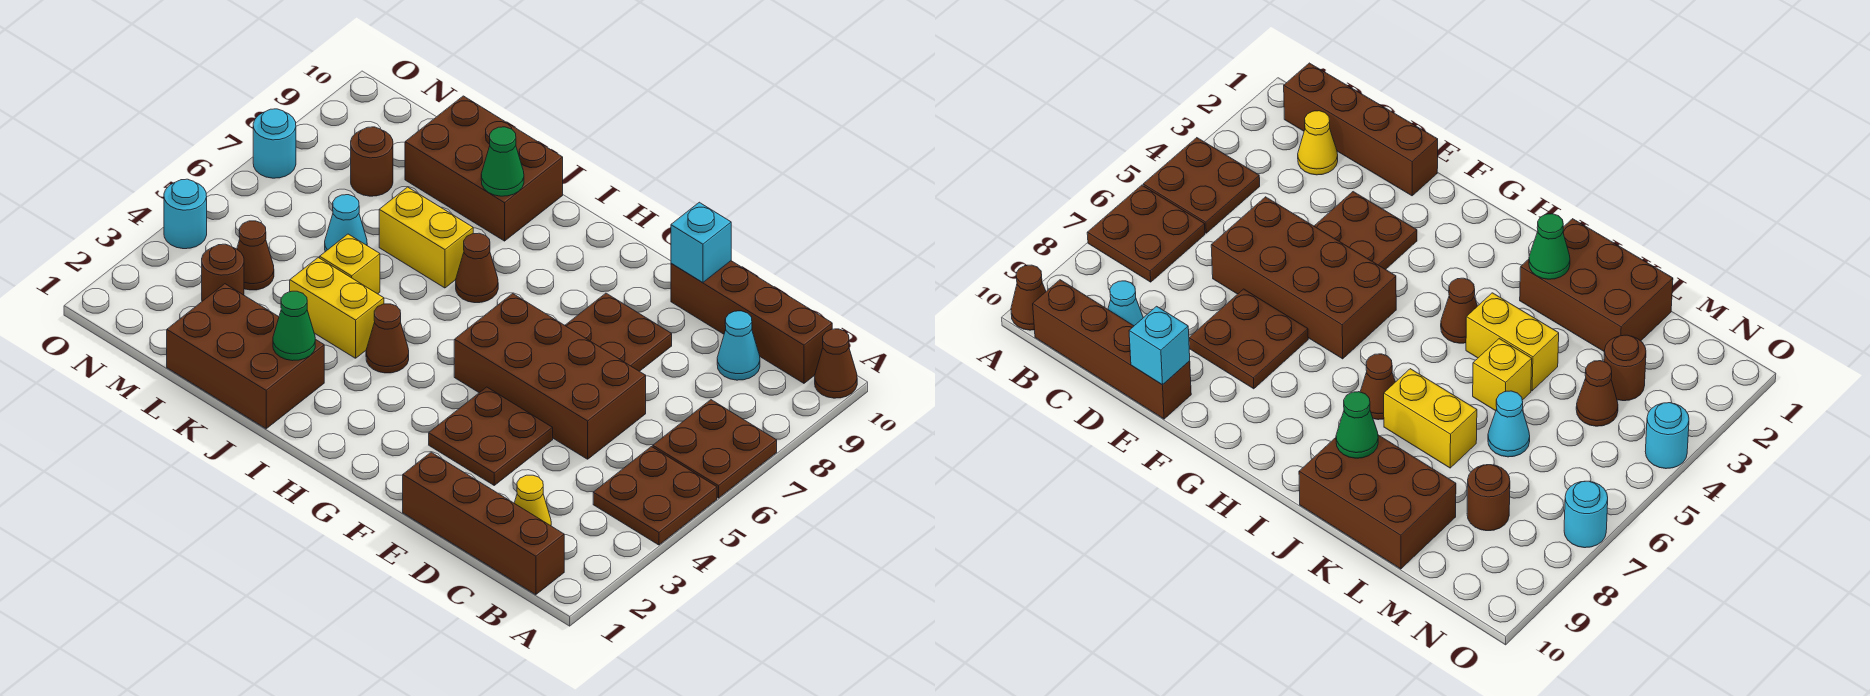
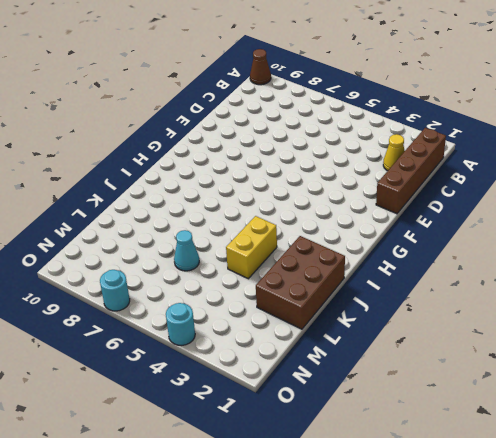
none -> brown 2x2 plate [593,447,717,545]
none -> brown 2x2 plate [653,400,777,498]
none -> brown 1x4 brick [671,261,832,383]

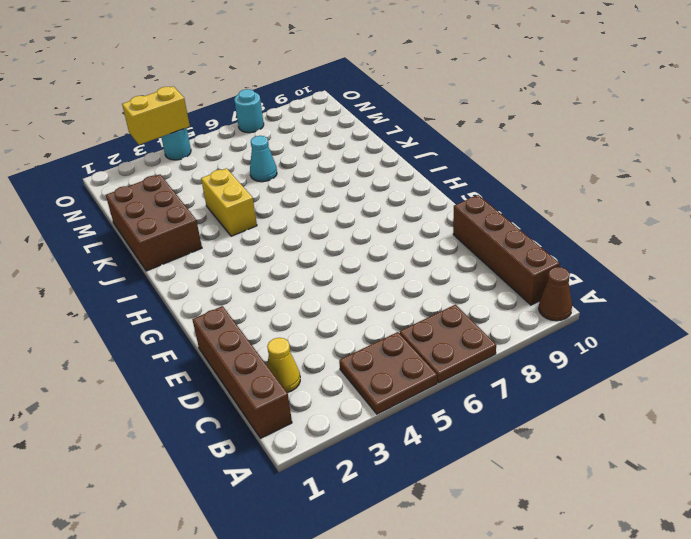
yellow 1x2 brick [122,86,190,145] -> yellow 1x2 brick turned to [379,187,473,288]
none -> cyan 1x1 cone [717,311,760,380]
none -> brown 2x4 brick [454,294,646,459]
none -> brown 2x2 plate [429,387,553,485]

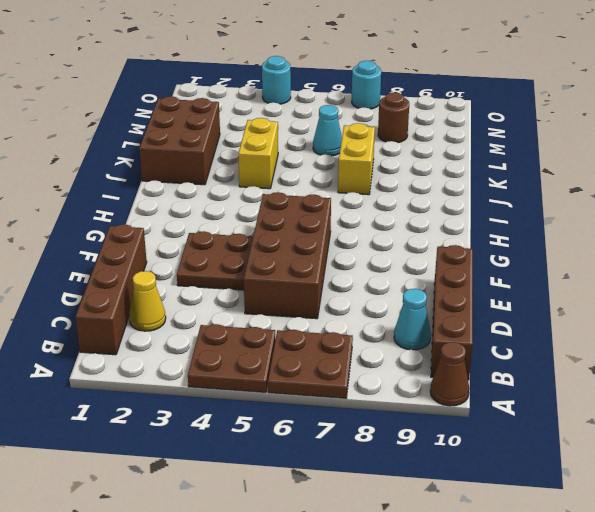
none -> brown 2x2 plate [565,293,672,371]
none -> brown 1x1 cone [366,304,409,373]
none -> brown 1x1 cone [456,233,498,303]

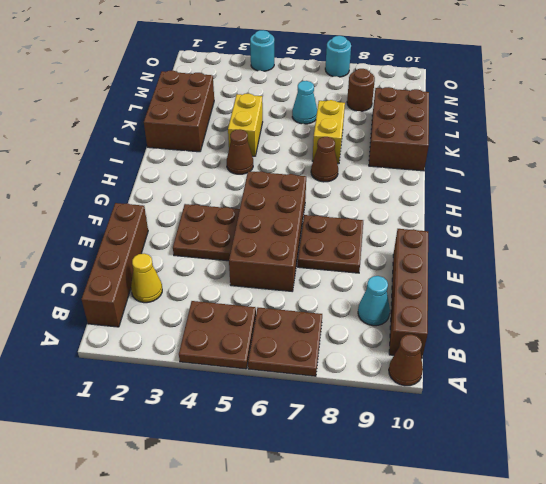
none -> yellow 1x1 brick [320,234,380,294]
none -> brown 1x1 round brick [202,244,244,301]
none -> brown 1x1 cone [237,221,274,290]

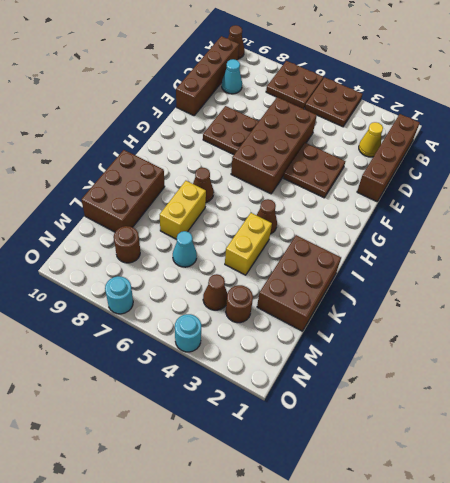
none -> yellow 1x1 brick [320,234,380,294]
none -> cyan 1x1 brick [671,202,731,282]
none -> green 1x1 cone [273,291,315,361]

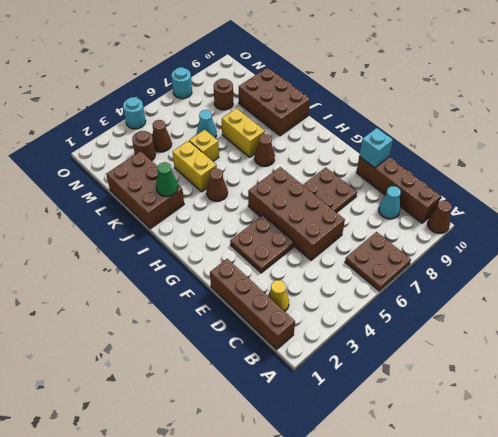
none -> brown 2x2 plate [593,447,717,545]
none -> green 1x1 cone [481,127,524,196]

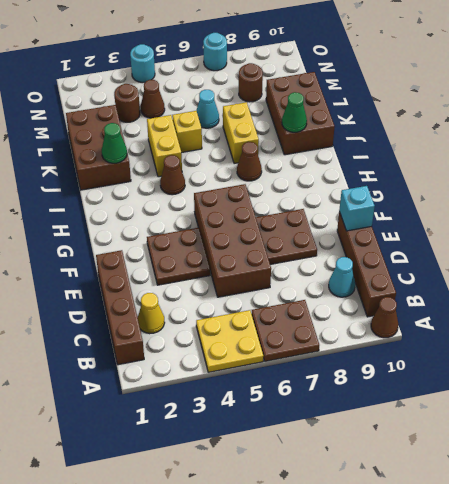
yellow 2x2 plate [196,310,263,372] -> brown 2x2 plate [593,447,717,545]

